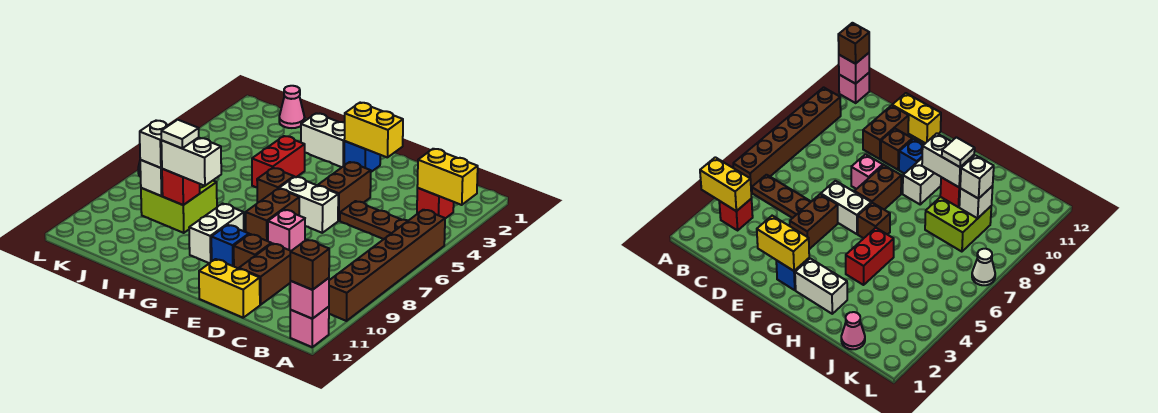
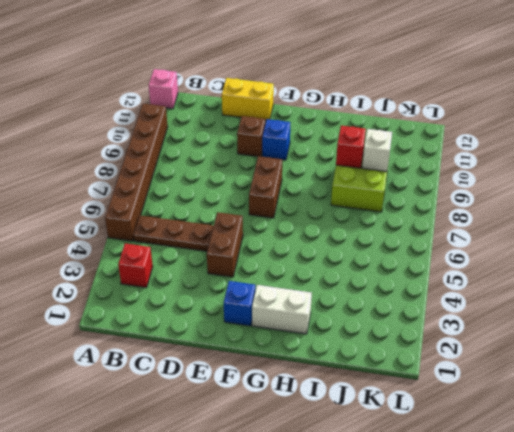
none -> brown 1x2 brick [239,243,291,305]
none -> white 1x2 brick [279,177,338,233]
none -> pink 1x1 brick [268,210,305,251]

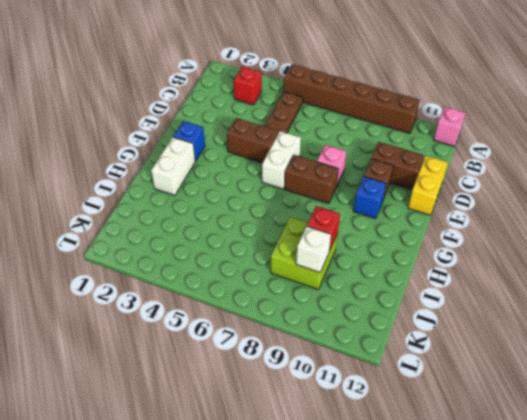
none -> brown 1x1 brick [257,168,294,203]
none -> white 1x2 brick [189,204,244,263]
none -> red 1x2 brick [252,136,305,187]

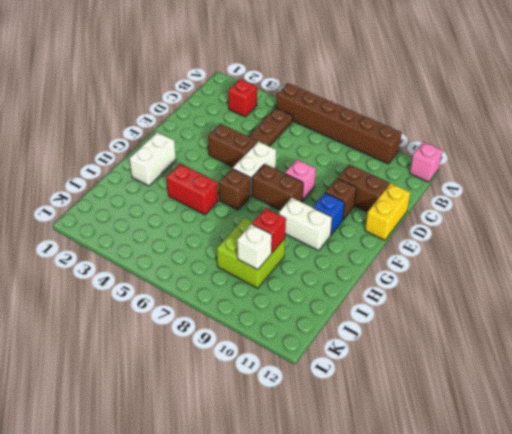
none -> blue 1x1 brick [344,141,380,172]
none -> pink 1x1 cone [279,86,305,128]
none -> white 1x1 cone [972,249,995,285]

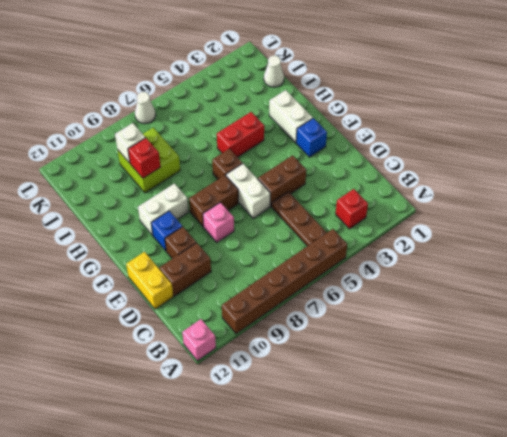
white 1x1 cone [264,56,284,87] -> pink 1x1 cone [279,86,305,128]
none -> yellow 1x2 brick [417,149,478,205]
none -> pink 1x1 brick [290,278,329,319]
none -> yellow 1x2 brick [344,103,403,158]

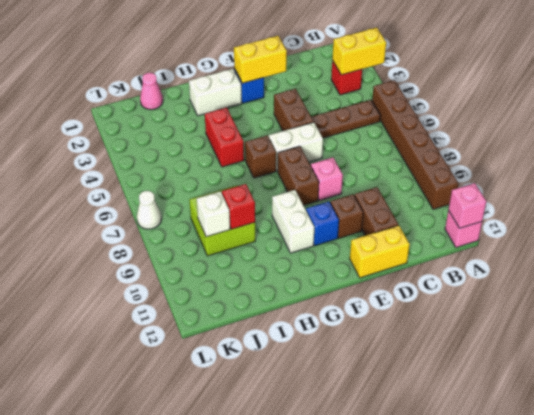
none -> brown 1x1 brick [290,240,329,290]
none -> white 1x2 brick [161,137,221,186]
none -> white 1x1 brick [140,120,169,168]

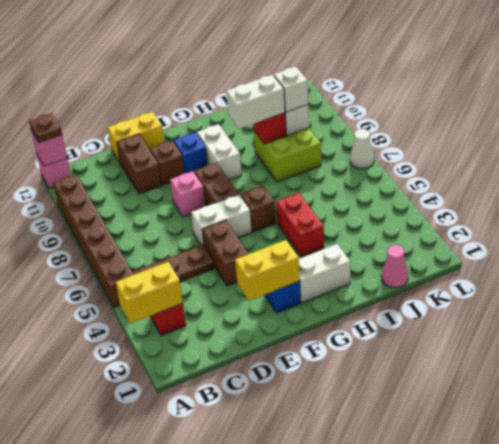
brown 1x1 plate [29,113,62,143] -> brown 1x1 brick [290,240,329,290]
none -> white 1x1 tile [161,120,199,148]

